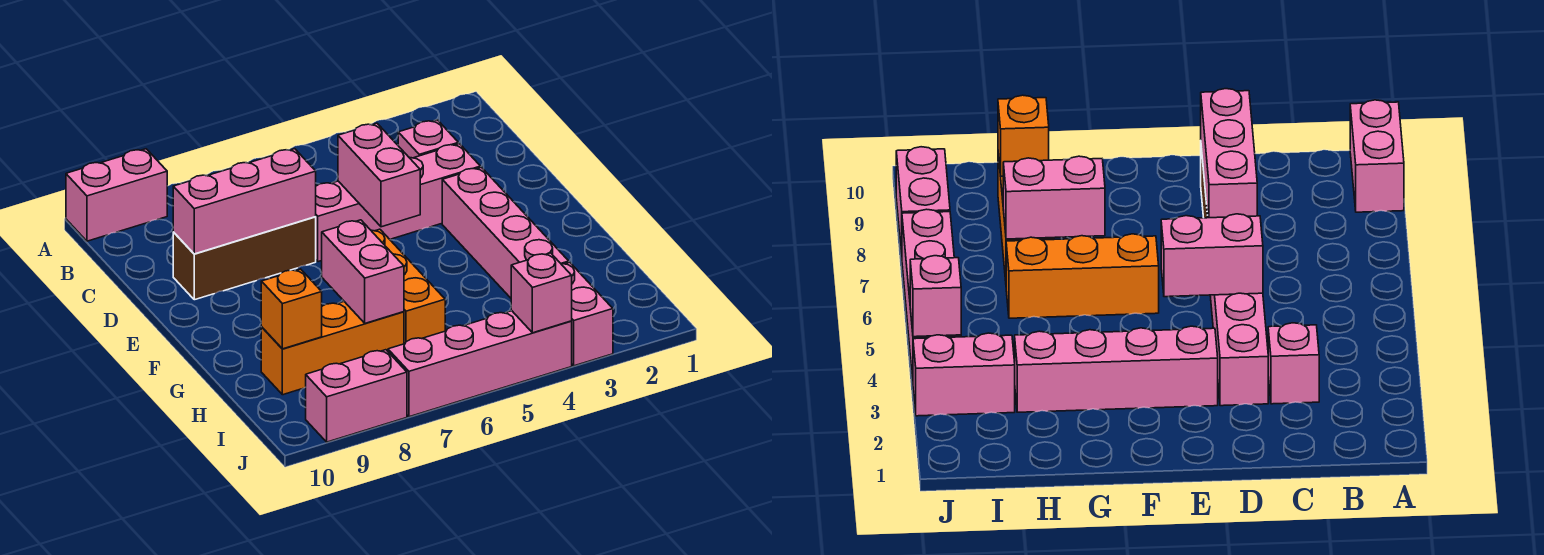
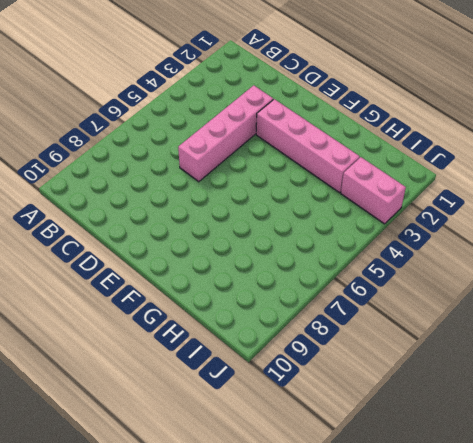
none -> pink 1x2 brick [66,149,167,241]
none -> pink 1x1 brick [398,120,458,158]
none -> brown 1x3 brick [173,217,316,300]

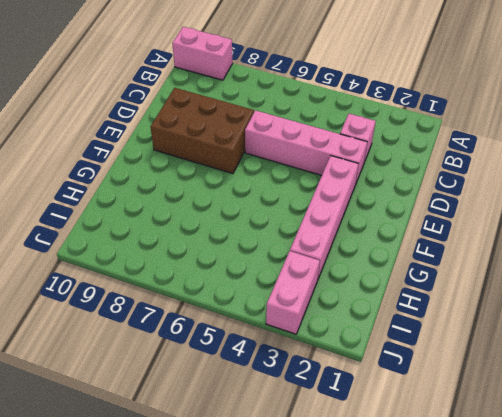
brown 2x3 brick [151,88,254,174] -> brown 1x3 brick [173,217,316,300]
none -> orange 1x3 brick [371,229,445,344]
none -> orange 1x3 brick [261,302,404,395]
none -> pink 1x4 brick [388,311,572,417]

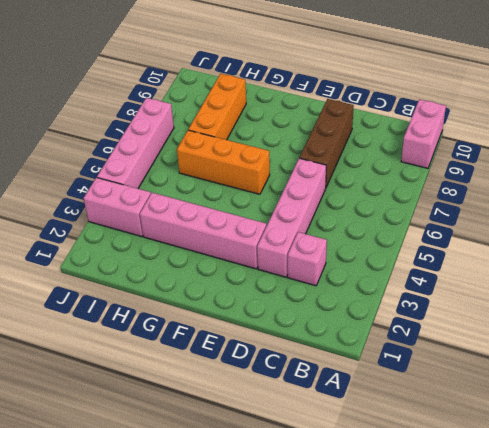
none -> pink 1x2 brick [306,350,407,442]
none -> pink 1x2 brick [338,123,420,227]
none -> pink 1x3 brick [173,149,316,254]

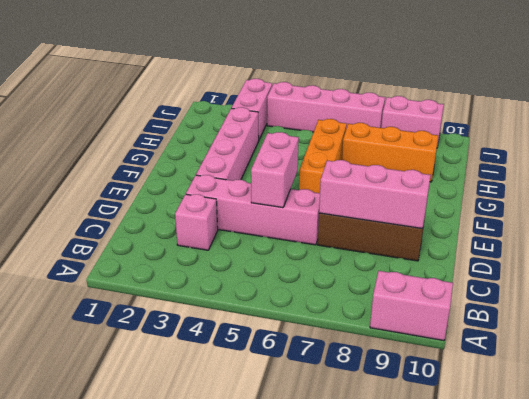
none -> pink 1x2 brick [322,220,404,323]
none -> orange 1x1 brick [261,269,322,349]
none -> pink 1x1 brick [511,253,572,333]

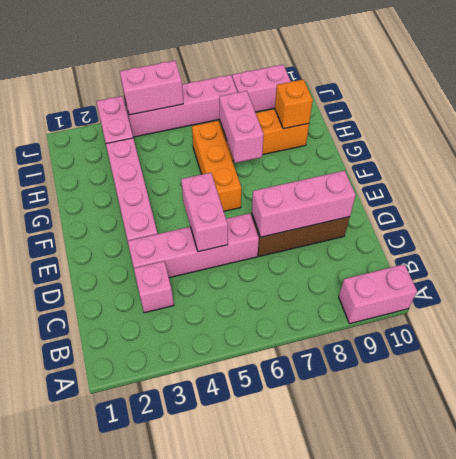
pink 1x2 brick [120,61,183,115] -> pink 1x1 brick [511,253,572,333]

